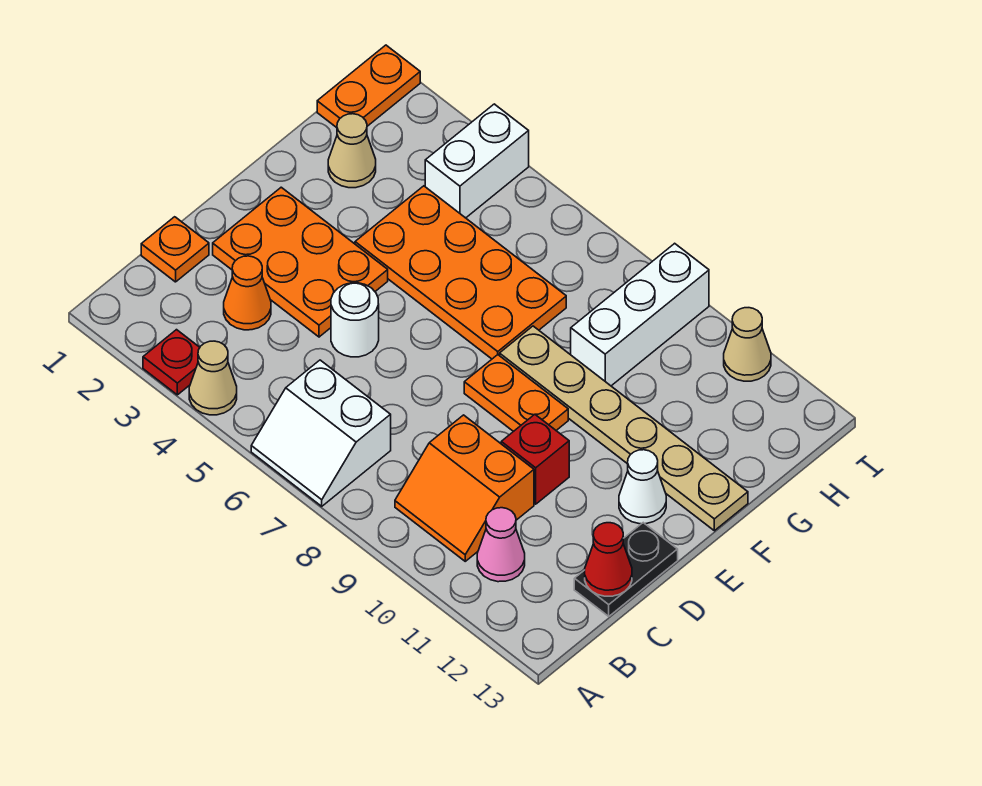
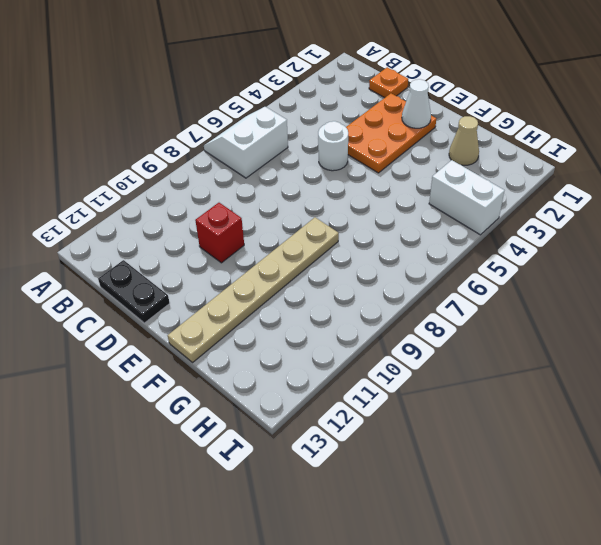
white 1x1 cone [402,79,431,128] -> white 1x1 cone moved to [619,450,666,524]
none -> red 1x1 plate [143,330,200,395]
none -> tan 1x1 cone [189,341,237,415]
none -> orange 2x2 slope [395,415,534,561]

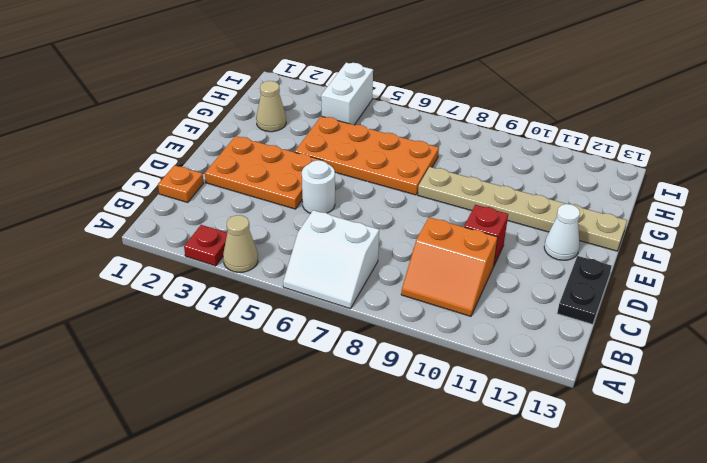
none -> pink 1x1 cone [477,508,525,582]
none -> orange 1x1 cone [224,256,271,330]
none -> orange 1x2 plate [464,355,568,432]

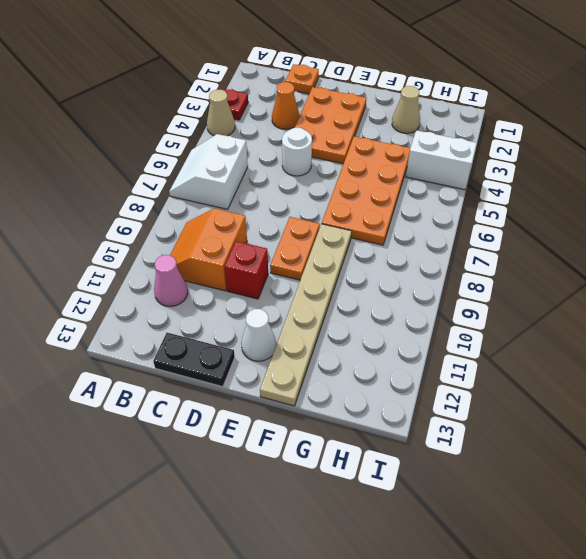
none -> white 1x3 brick [571,243,709,386]
none -> orange 1x2 plate [317,45,420,128]
none -> tan 1x1 cone [724,308,771,381]

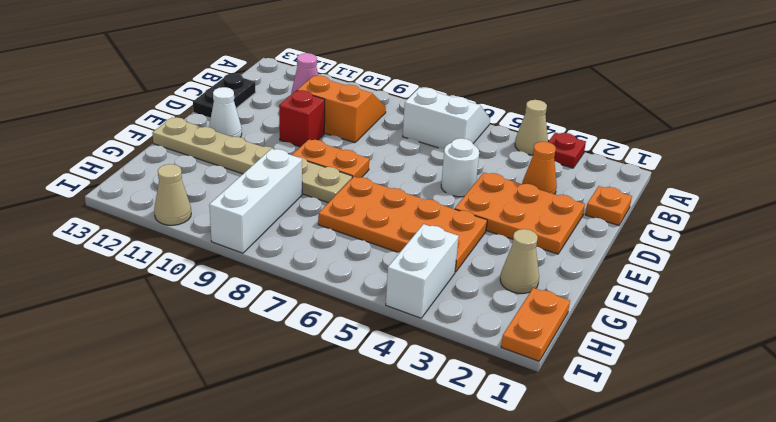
none -> red 1x1 cone [585,523,632,596]

